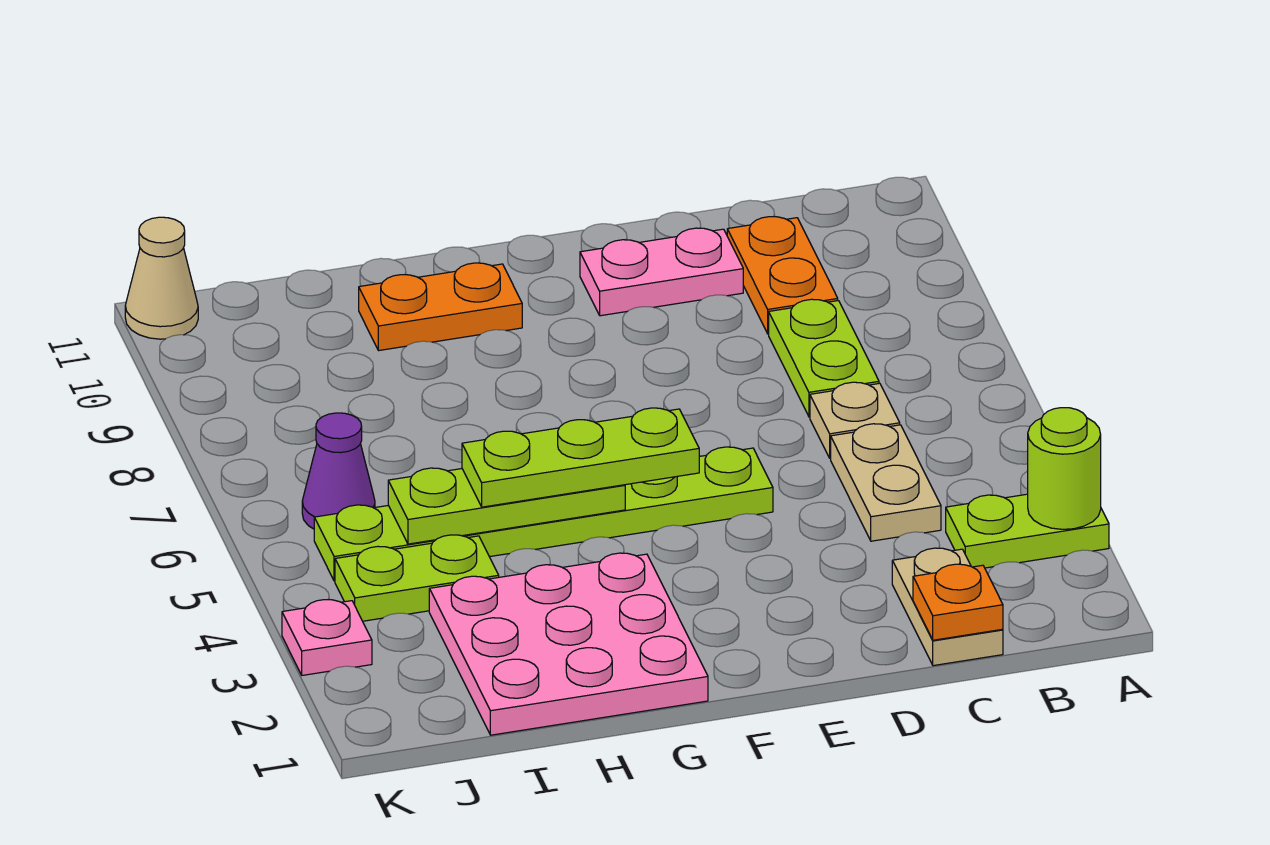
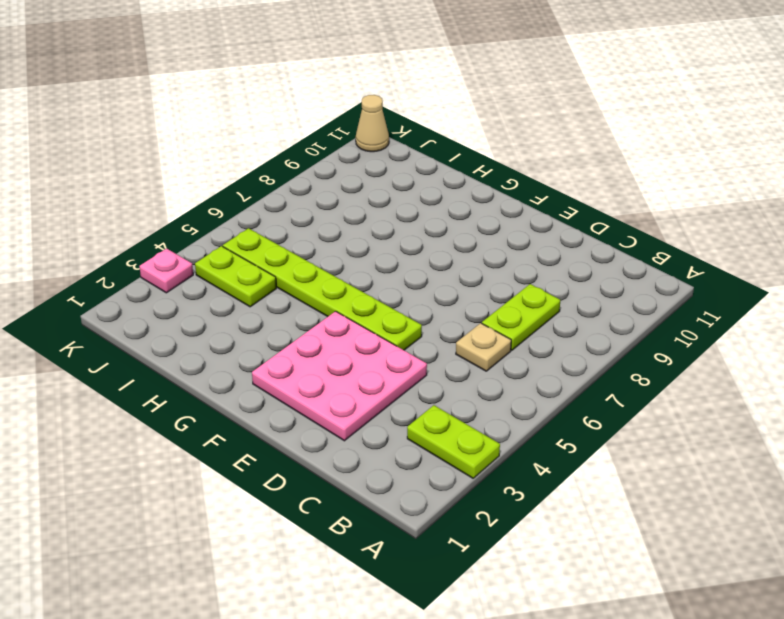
pink 3x3 plate [252,311,427,441] -> pink 3x3 plate moved to [429,553,708,735]
none -> tan 1x2 plate [892,548,1003,666]
none -> tan 1x2 plate [831,424,941,541]
none -> orange 1x2 plate [727,217,838,334]

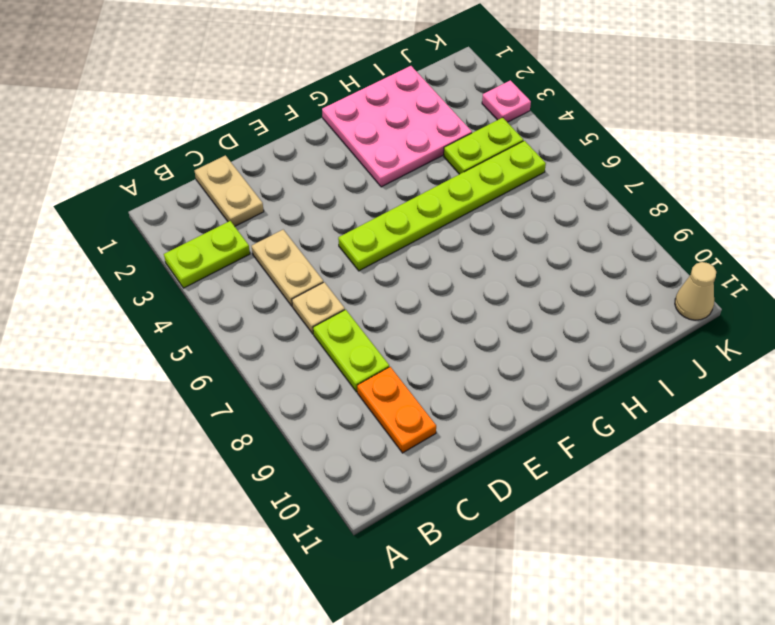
none -> pink 1x2 plate [580,228,743,316]
none -> orange 1x2 plate [359,263,522,351]
none -> purple 1x1 cone [302,413,375,529]

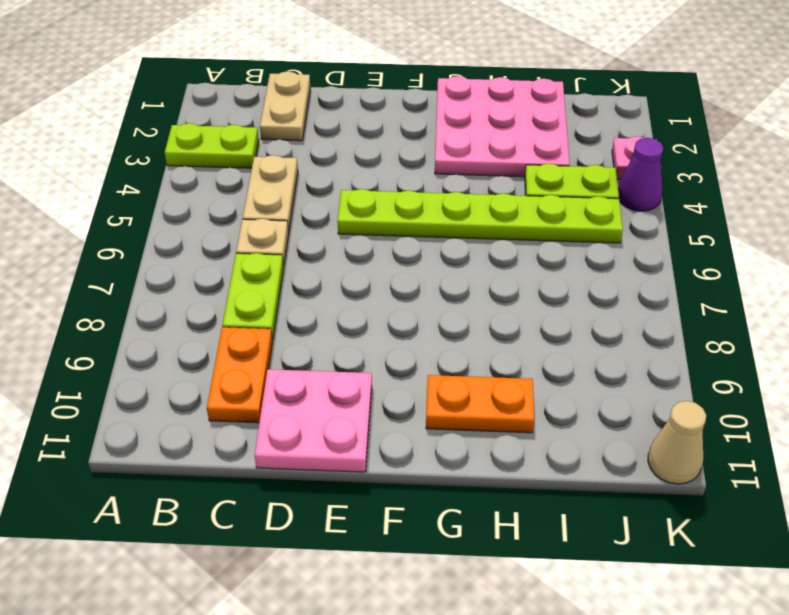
pink 2x2 plate [255,369,372,472] -> pink 1x2 plate [580,228,743,316]
purple 1x1 cone [618,138,663,211] -> purple 1x1 cone moved to [302,413,375,529]
none -> lime 1x1 round brick [1028,408,1101,529]
none -> orange 1x1 plate [913,564,1003,640]
none -> lime 1x3 plate [388,468,625,544]

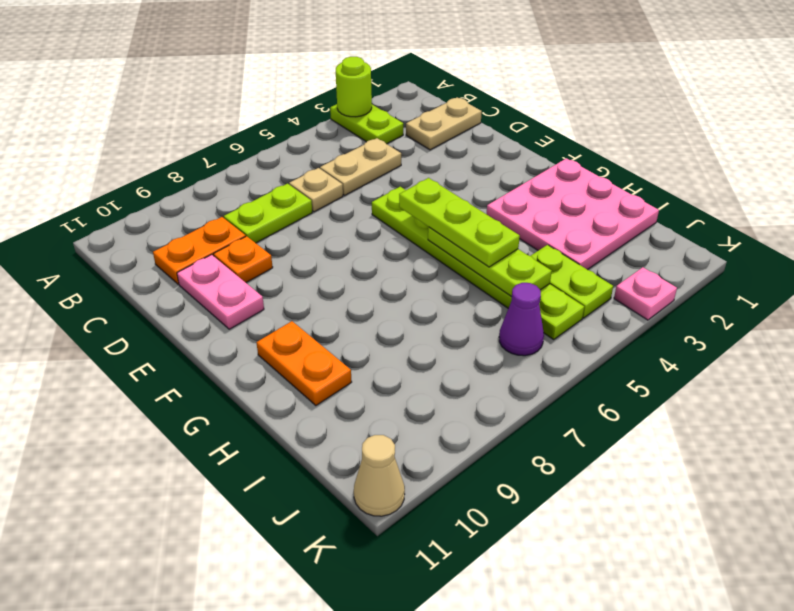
orange 1x1 plate [214,236,273,282] -> orange 1x1 plate moved to [913,564,1003,640]

